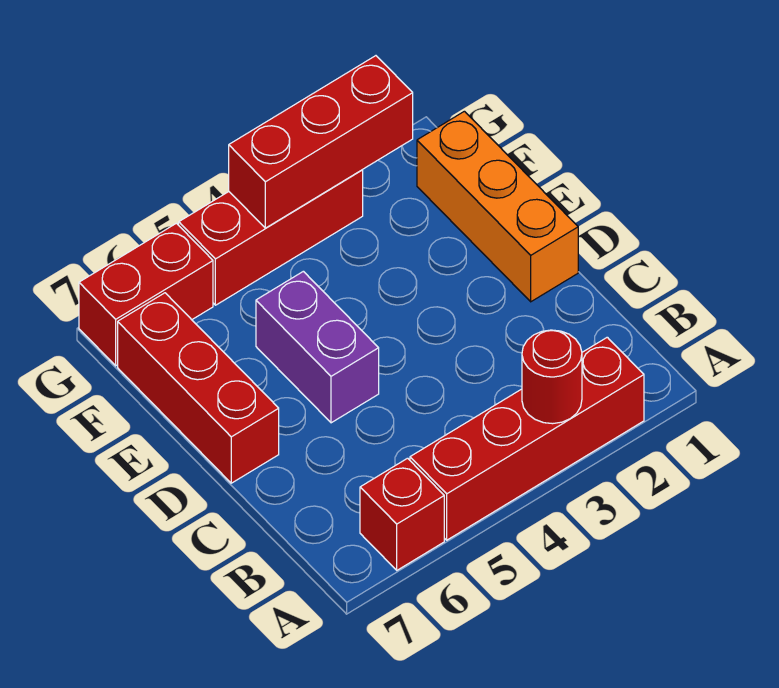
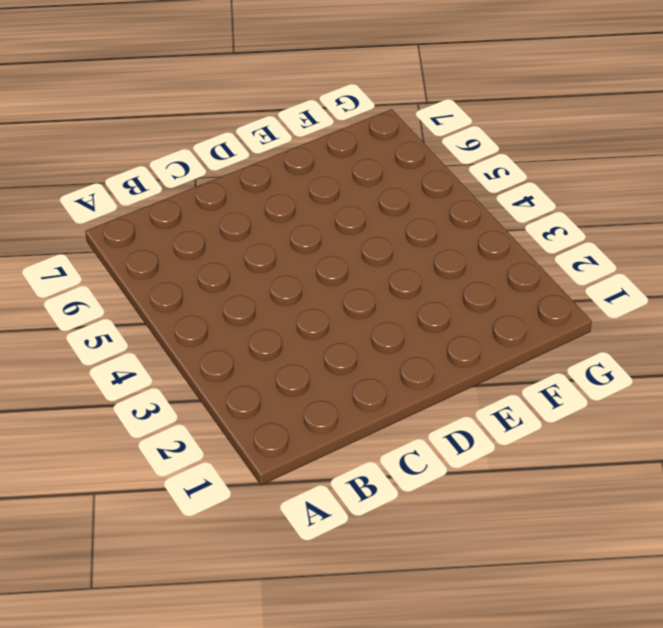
none -> red 1x4 brick [410,337,644,540]
none -> red 1x1 brick [360,458,444,570]

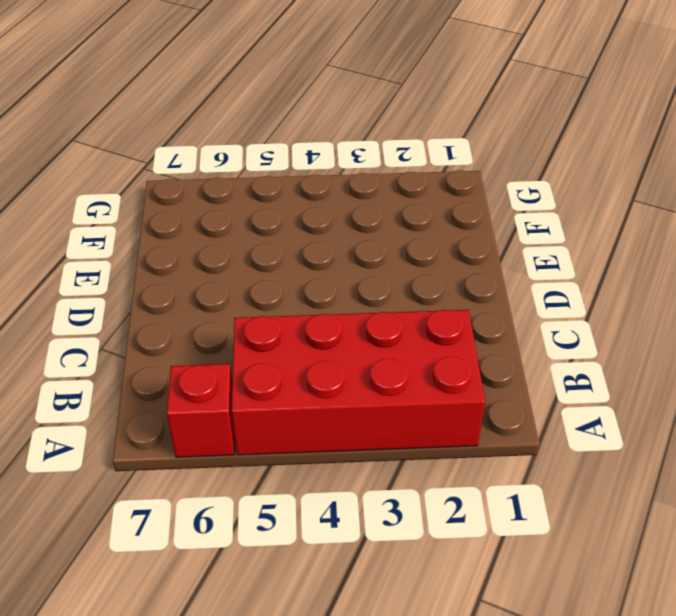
red 2x4 brick [232,310,485,455] -> red 1x4 brick [410,337,644,540]
none -> orange 1x3 brick [417,111,578,302]
none -> purple 1x2 brick [256,271,379,423]

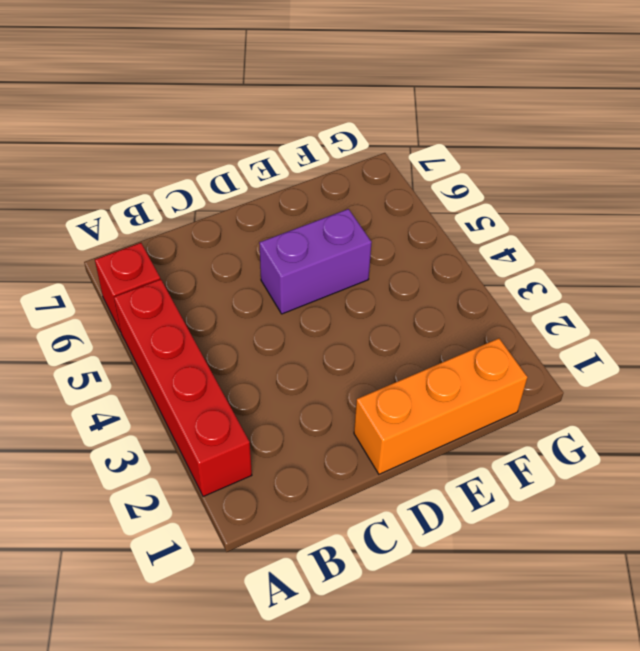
none -> red 1x3 brick [118,293,279,483]
none -> red 1x3 brick [179,170,363,305]

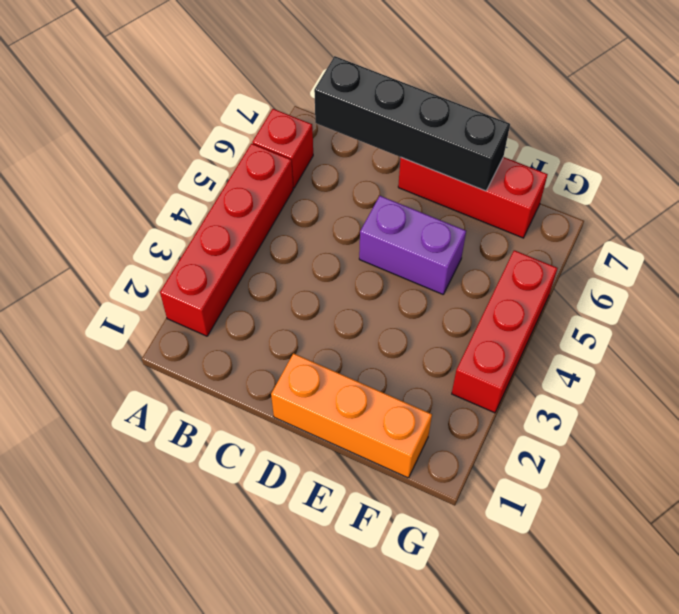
black 1x4 brick [314,56,510,191] -> none
none -> red 1x2 brick [79,223,213,366]
none -> red 1x1 round brick [522,330,582,424]

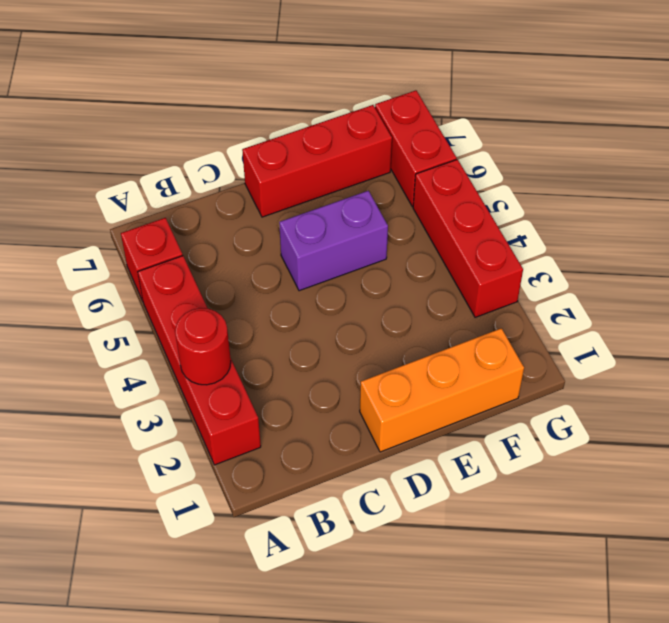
none -> red 1x3 brick [229,56,413,228]

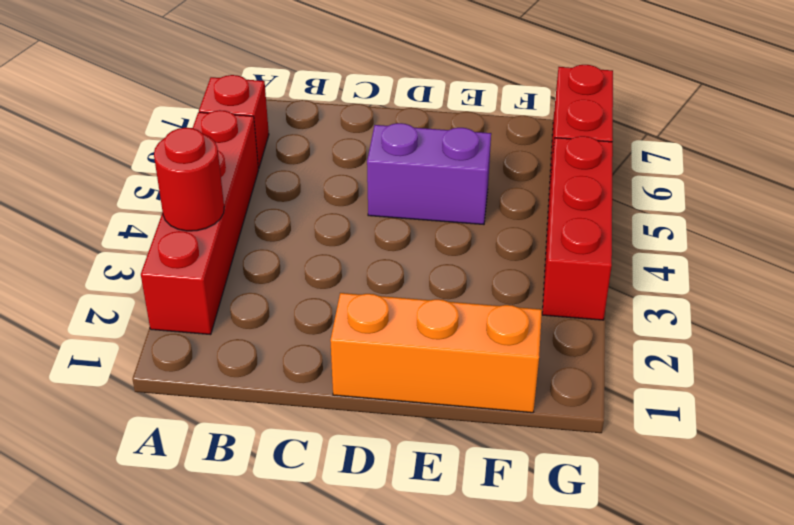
none -> red 1x3 brick [118,293,279,483]
none -> red 1x3 brick [229,56,413,228]

